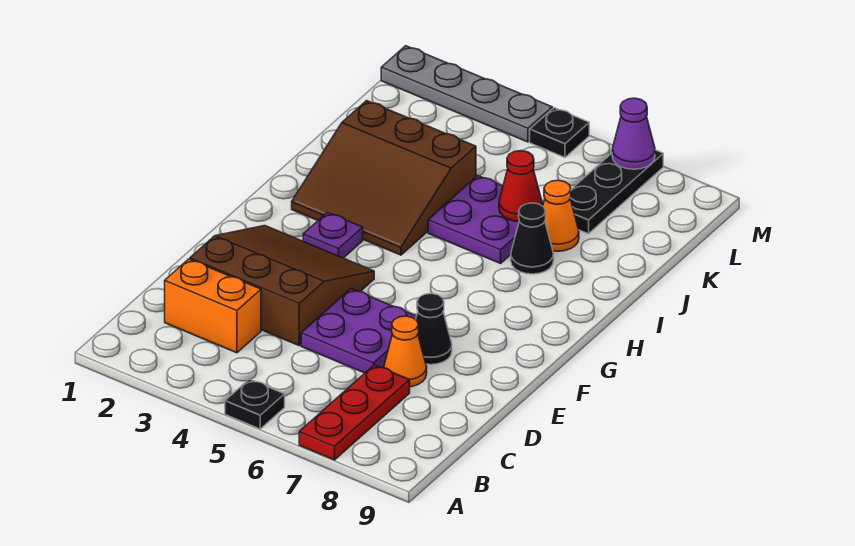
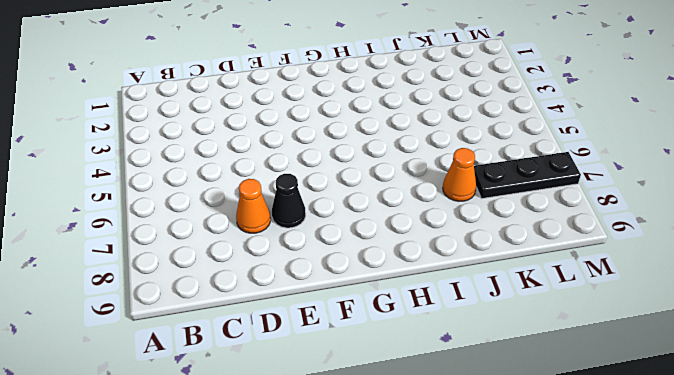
none -> black 1x1 plate [225,379,285,429]
none -> red 1x3 plate [299,365,410,460]
none -> orange 1x2 brick [165,259,261,353]

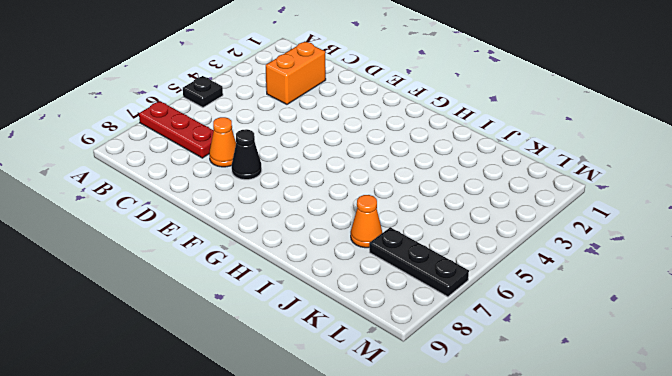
none -> brown 3x3 slope [190,226,374,346]
none -> purple 2x2 plate [301,289,416,373]
none -> purple 1x1 plate [303,213,363,258]

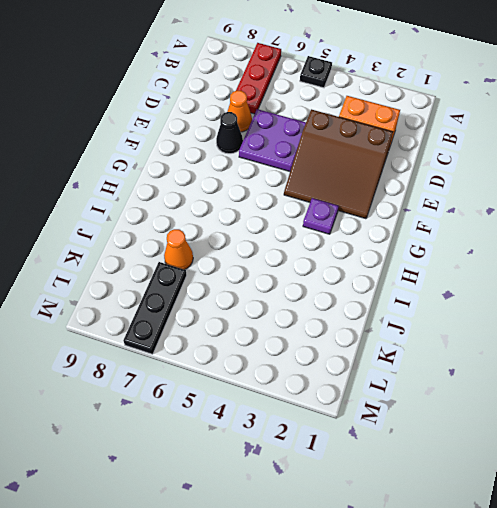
none -> brown 3x3 slope [292,101,476,255]
none -> purple 2x2 plate [428,176,543,263]
none -> black 1x1 cone [511,203,554,274]

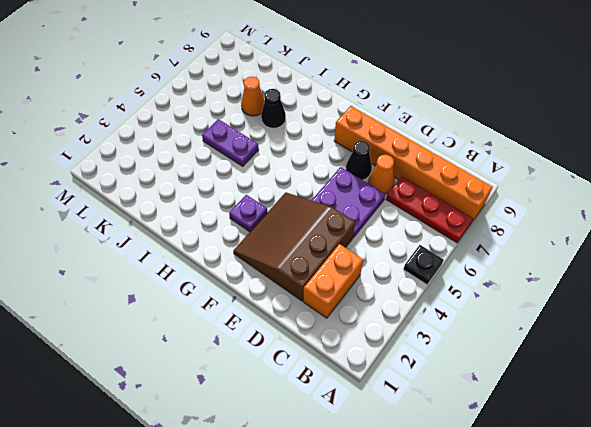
orange 1x6 brick [334,106,492,222] -> none
purple 1x2 plate [202,119,259,166] -> purple 2x2 plate [428,176,543,263]
none -> brown 3x3 slope [292,101,476,255]
none -> black 1x3 plate [570,150,663,234]
none -> grey 1x4 plate [381,46,552,142]

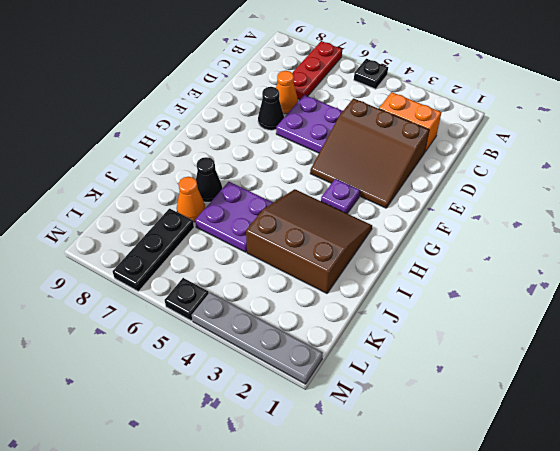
none -> red 1x1 cone [499,151,542,222]
none -> purple 1x1 cone [612,98,655,169]

